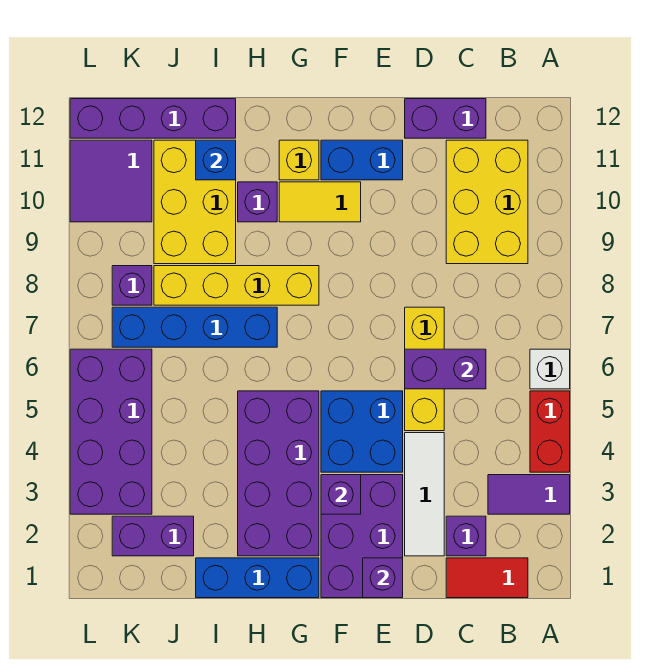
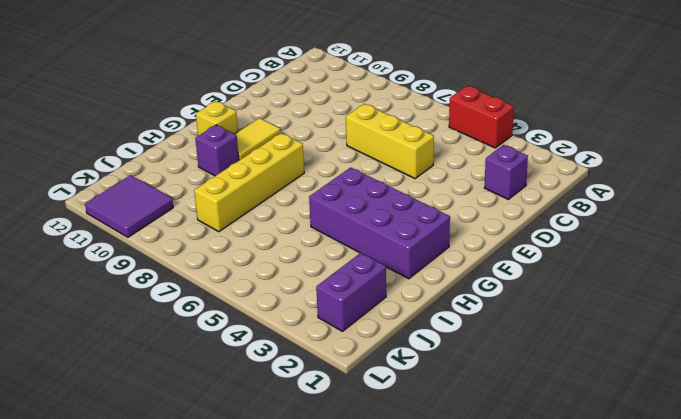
none -> purple 1x2 tile [488,475,570,514]
none -> white 1x1 brick [530,349,570,389]
none -> red 1x2 tile [446,558,528,598]

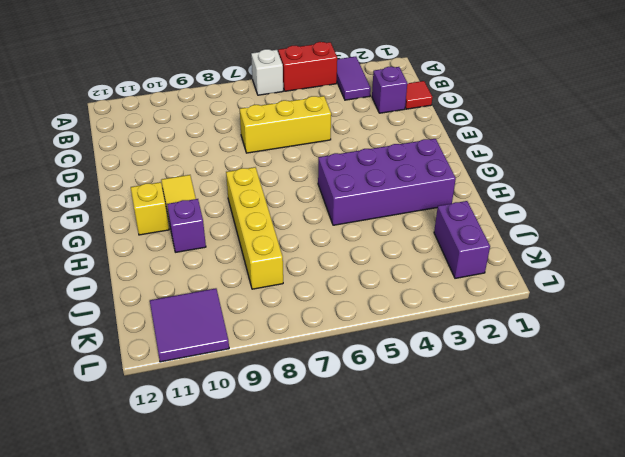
red 1x1 tile [405,81,432,109] -> red 1x2 tile [446,558,528,598]
none -> yellow 2x3 brick [446,140,528,264]
none -> purple 1x2 brick [405,99,486,138]
none -> white 1x3 tile [405,433,444,556]

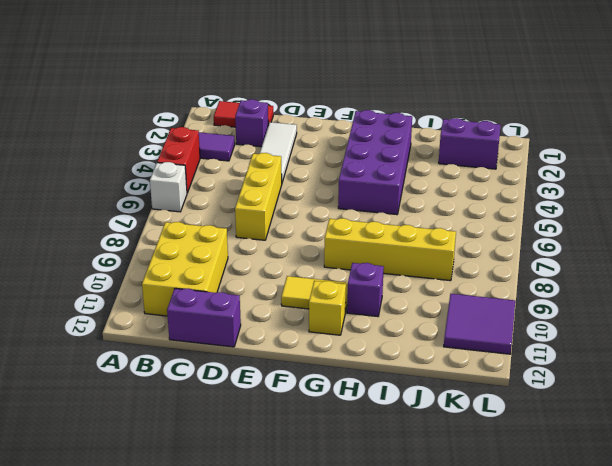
none -> purple 2x3 brick [321,475,403,598]
none -> blue 2x2 brick [321,391,403,472]
none -> blue 1x2 brick [321,140,403,180]

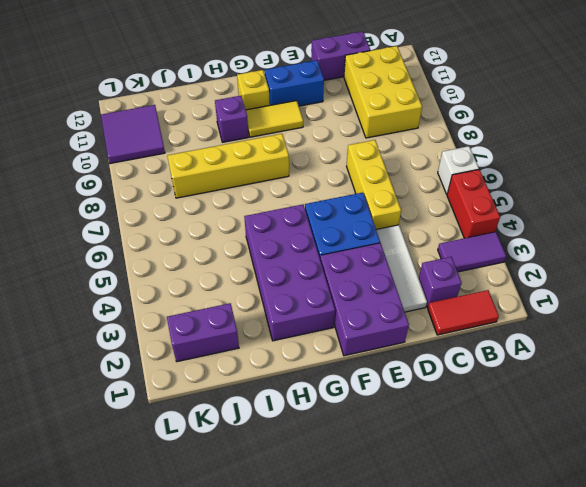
none -> blue 1x3 brick [196,558,319,598]
none -> blue 1x4 brick [112,307,277,347]
none -> yellow 2x3 brick [154,140,236,264]

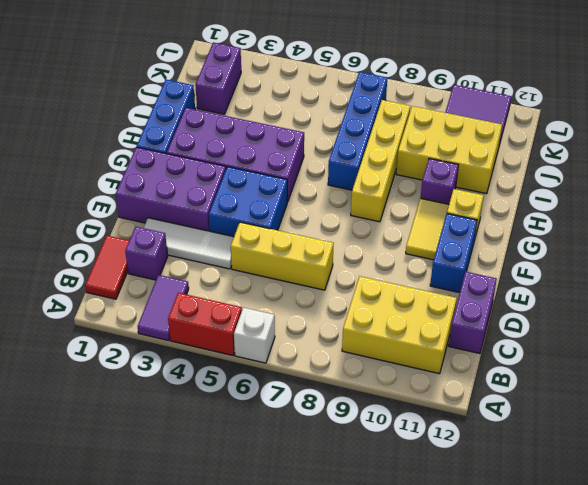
none -> purple 1x4 brick [70,99,236,138]
none -> purple 2x4 brick [70,349,152,514]
none -> purple 1x1 brick [112,266,152,305]

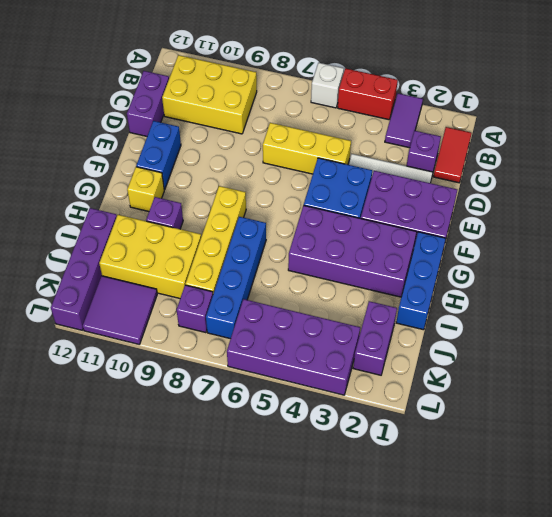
none -> yellow 1x2 tile [279,182,361,222]
none -> purple 1x2 brick [405,349,486,389]
none -> purple 1x1 brick [363,558,403,598]

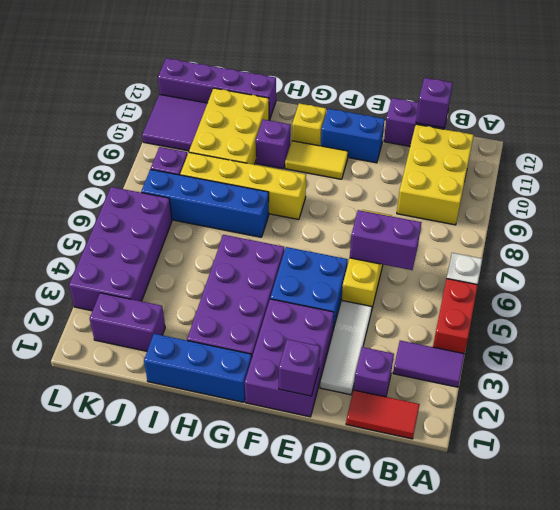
purple 1x1 brick [416,78,453,128] -> purple 1x1 brick moved to [321,475,361,514]
none -> blue 1x1 brick [196,140,236,180]

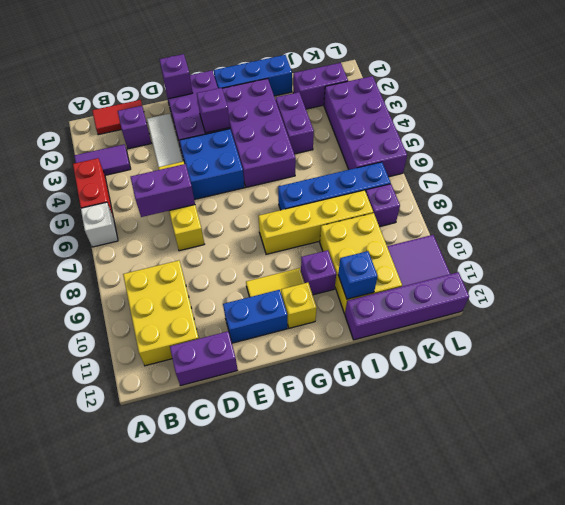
purple 1x2 brick [276,92,314,154] -> none

